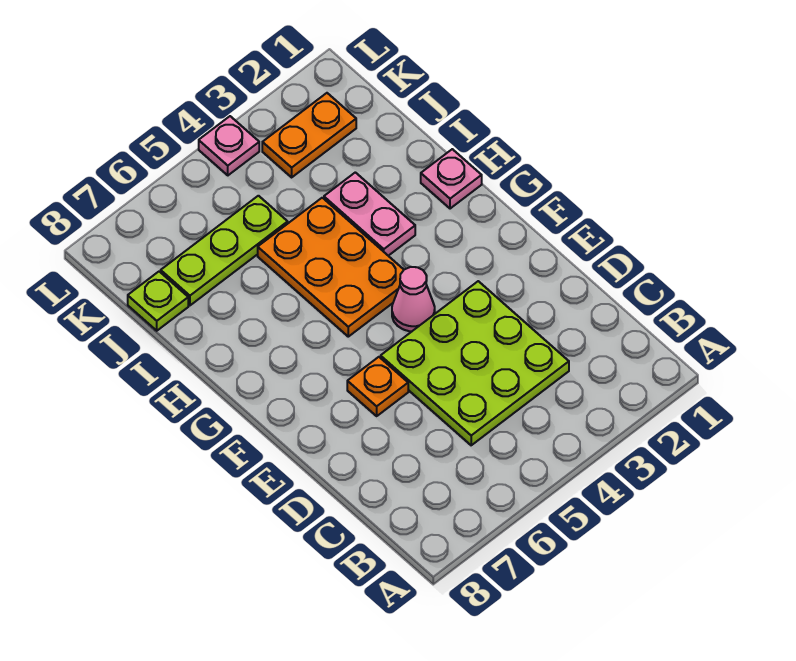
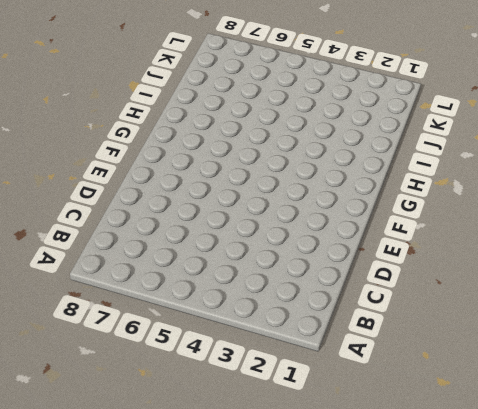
none -> lime 3x3 plate [381,281,569,445]
none -> orange 1x1 plate [347,357,408,416]

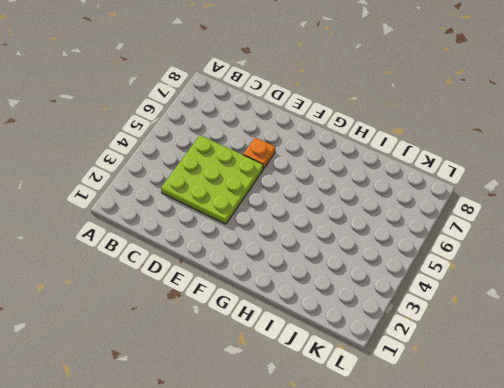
none -> pink 1x1 cone [392,267,435,331]
none -> orange 2x3 plate [258,198,404,337]

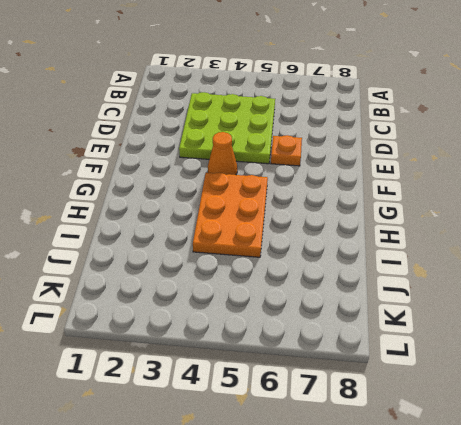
orange 1x1 cone [208,132,237,175] -> pink 1x1 cone [392,267,435,331]
none -> pink 1x1 plate [421,149,482,209]
none -> pink 1x2 plate [324,172,415,256]

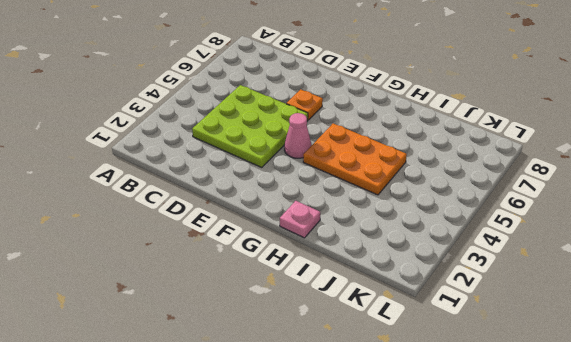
none -> pink 1x2 plate [324,172,415,256]
none -> lime 1x3 plate [161,196,288,305]

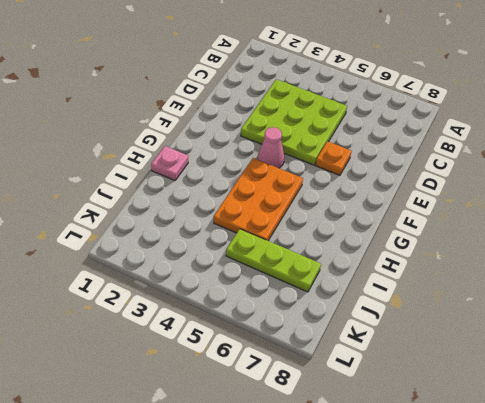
none -> pink 1x2 plate [324,172,415,256]
none -> lime 1x1 plate [128,272,188,331]

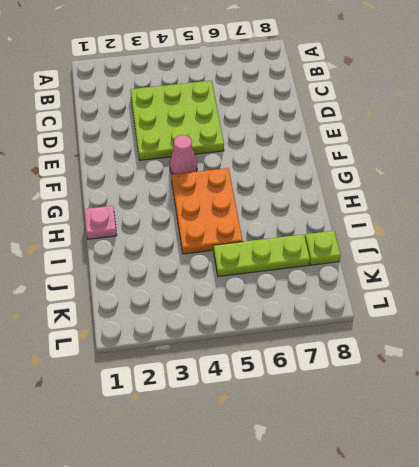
none -> orange 1x1 plate [347,357,408,416]
none -> pink 1x2 plate [324,172,415,256]

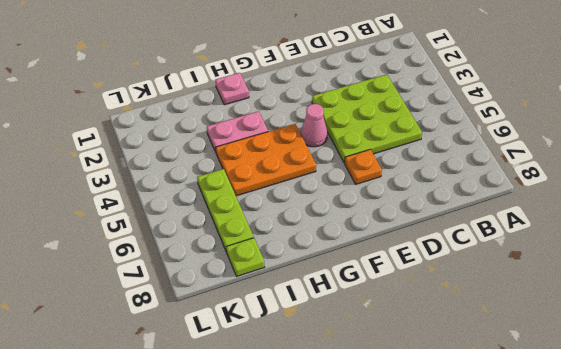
none -> orange 1x2 plate [262,93,356,177]
none -> pink 1x1 plate [199,116,259,175]

